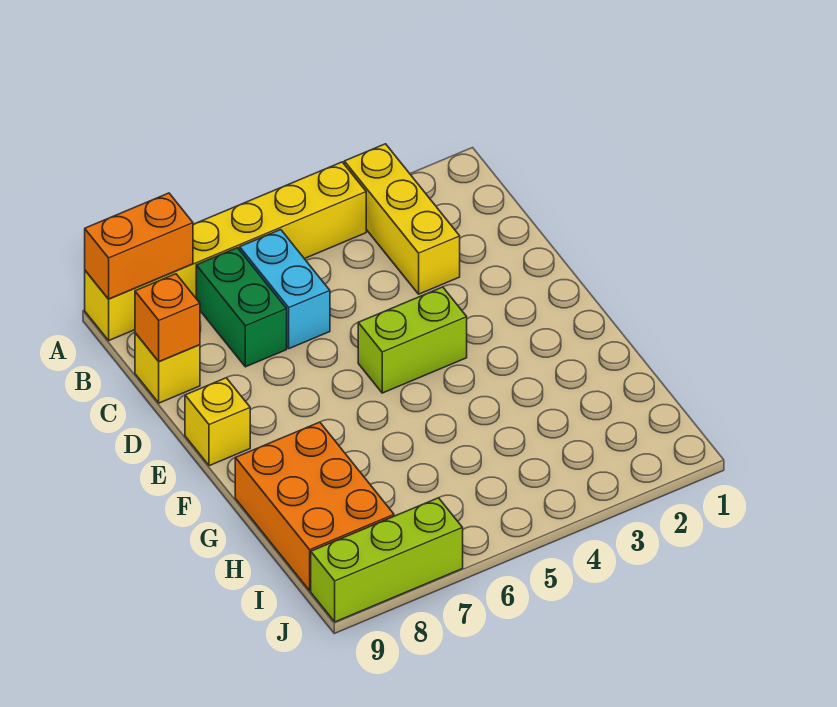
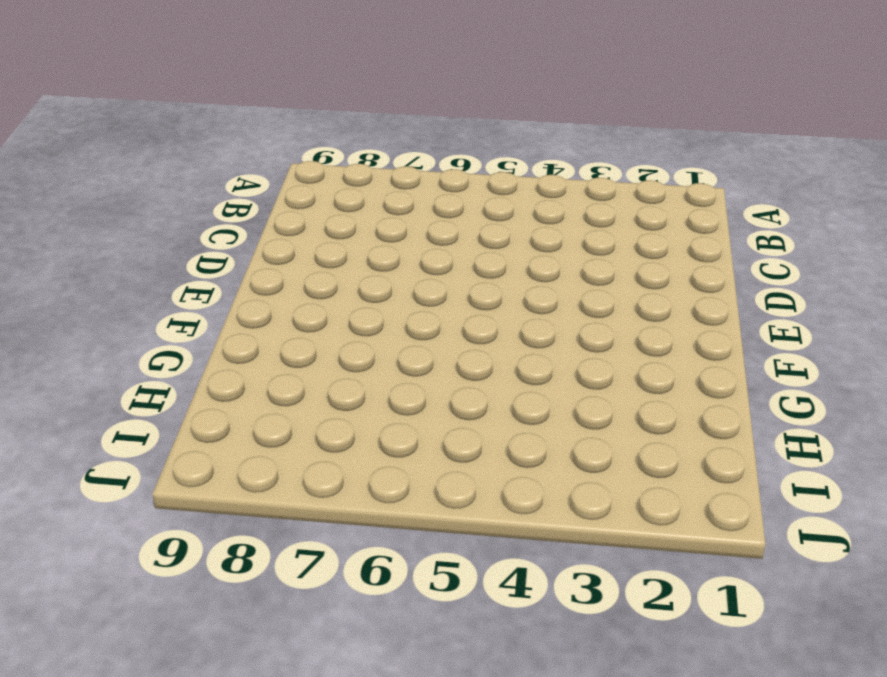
none -> yellow 1x3 brick [344,144,460,294]
none -> yellow 1x6 brick [85,162,366,340]

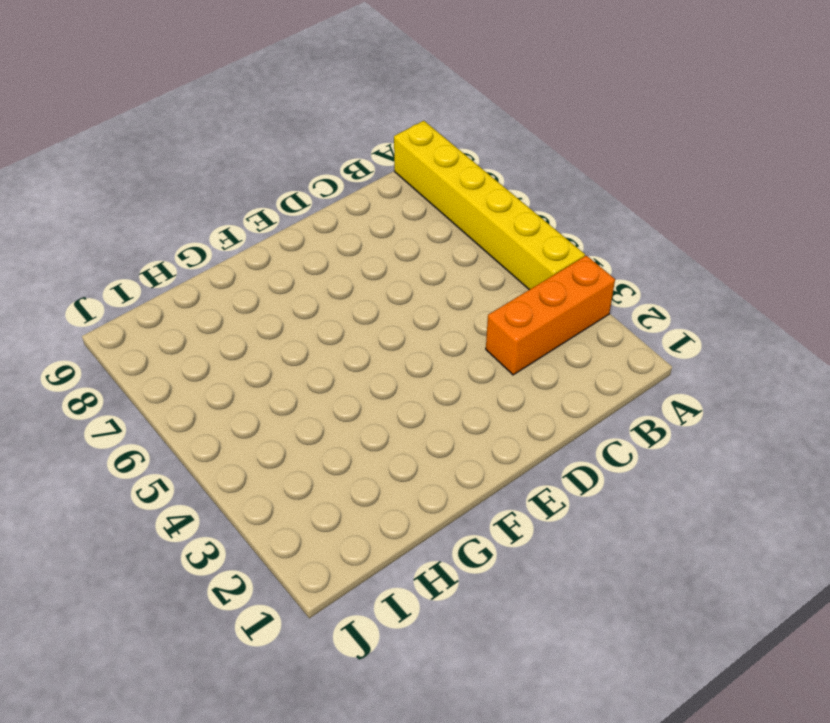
orange 1x3 brick [486,256,615,375] -> yellow 1x3 brick [344,144,460,294]
none -> cyan 1x2 brick [240,230,330,349]
none -> green 1x2 brick [196,248,287,367]

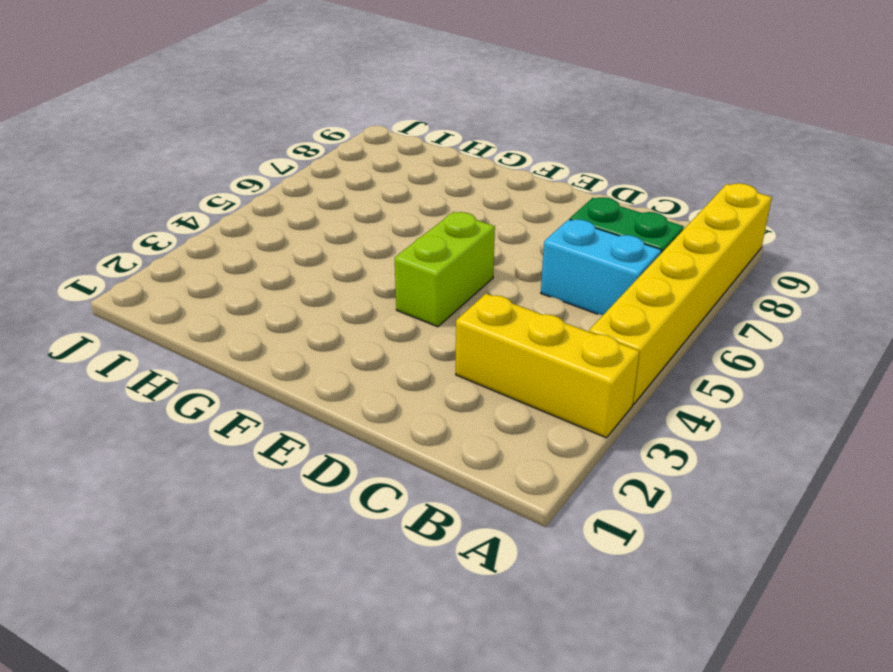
none -> yellow 1x1 brick [135,333,200,403]
none -> yellow 1x1 brick [185,378,250,466]

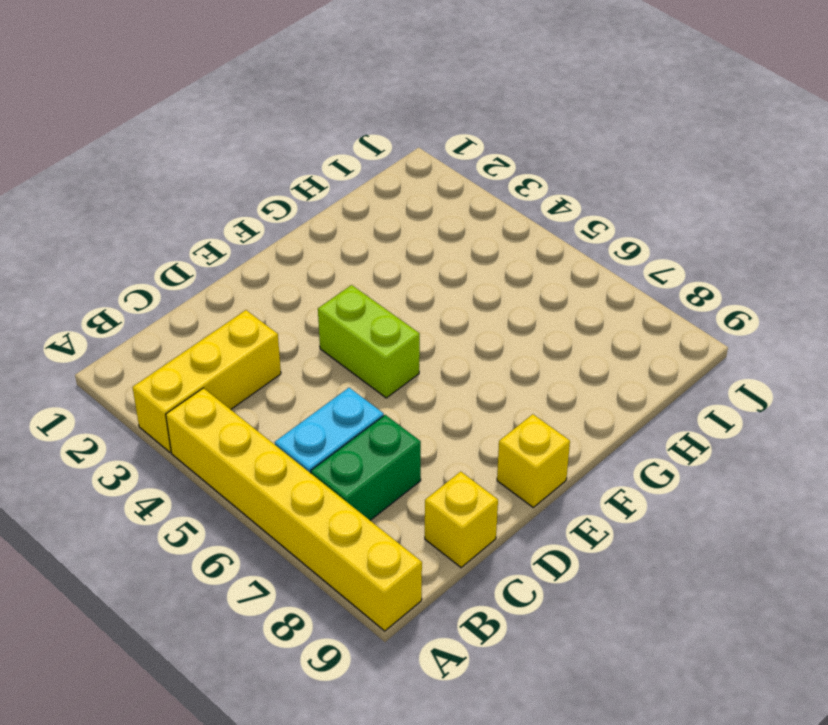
none -> orange 2x3 brick [235,422,394,591]
none -> lime 1x3 brick [311,498,463,622]

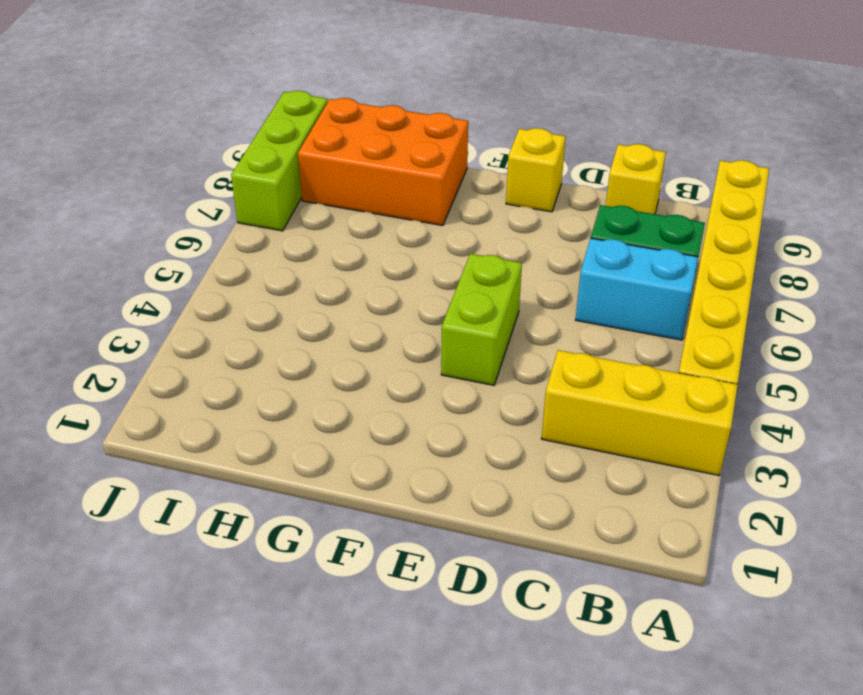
none -> orange 1x2 brick [85,193,193,299]
none -> orange 1x1 brick [135,274,200,361]

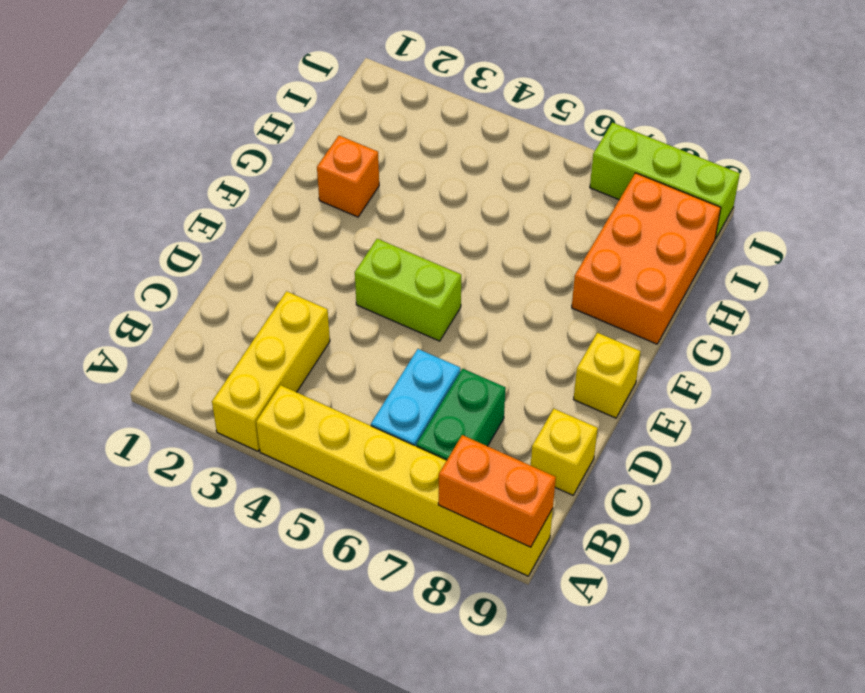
orange 1x1 brick [317,136,379,217] -> orange 1x1 brick moved to [135,274,200,361]

